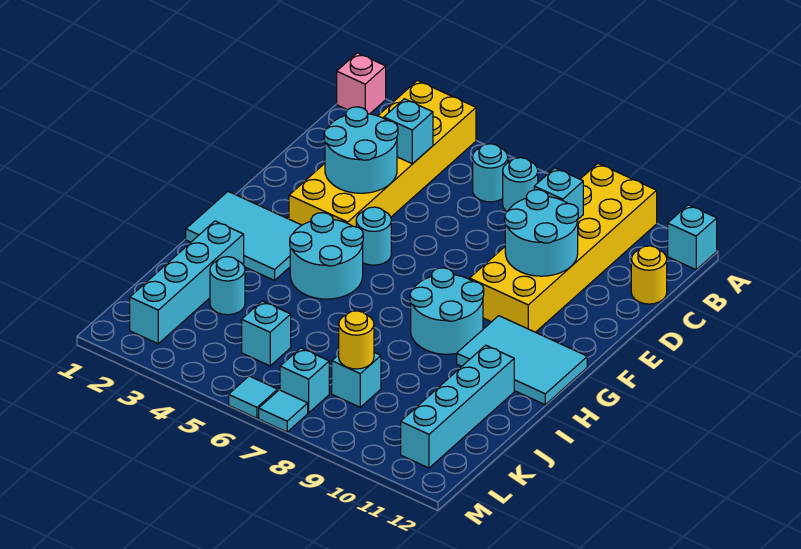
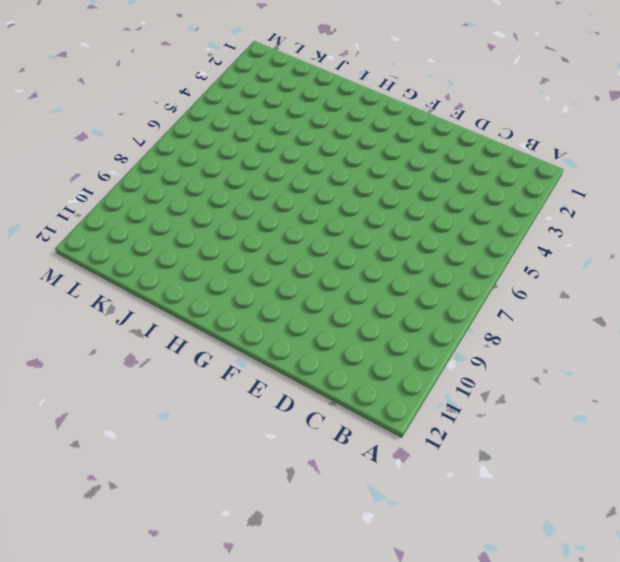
none -> pink 1x1 brick [337,53,386,114]
none -> yellow 2x6 brick [289,81,476,227]
none -> yellow 2x6 brick [470,164,657,332]

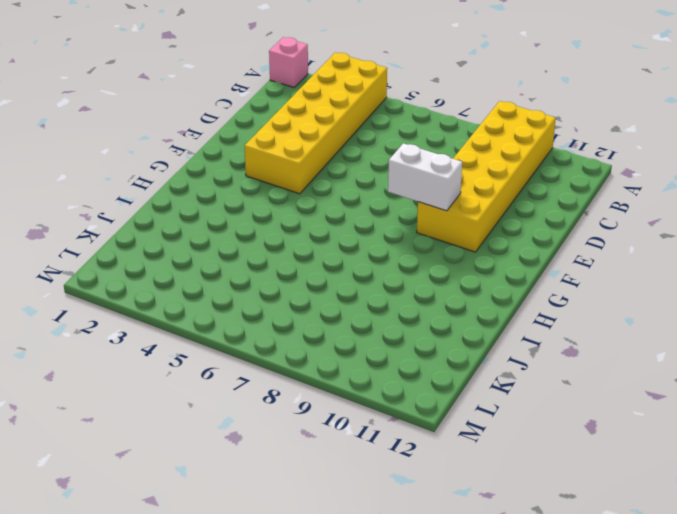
white 1x2 brick [388,143,462,211] -> none
none -> cyan 1x1 brick [668,205,717,270]
none -> cyan 1x1 round brick [473,144,508,202]
none -> cyan 1x1 round brick [503,158,538,211]

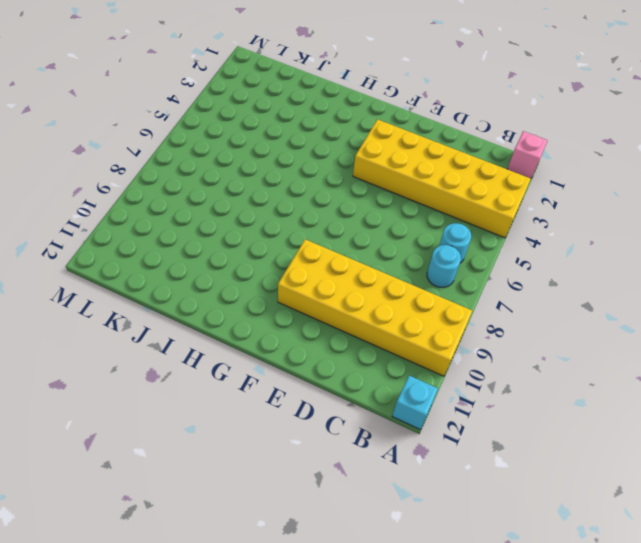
none -> yellow 1x1 round brick [631,246,667,304]
none -> cyan 1x1 round brick [356,207,391,265]
none -> cyan 2x3 tile [186,192,302,280]

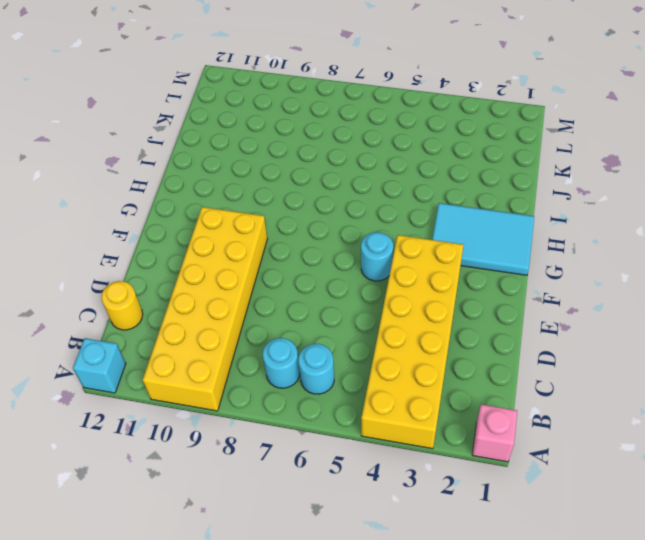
none -> cyan 2x2 round brick [290,213,363,299]
none -> cyan 2x2 round brick [410,268,484,354]
none -> cyan 2x3 tile [457,316,587,405]

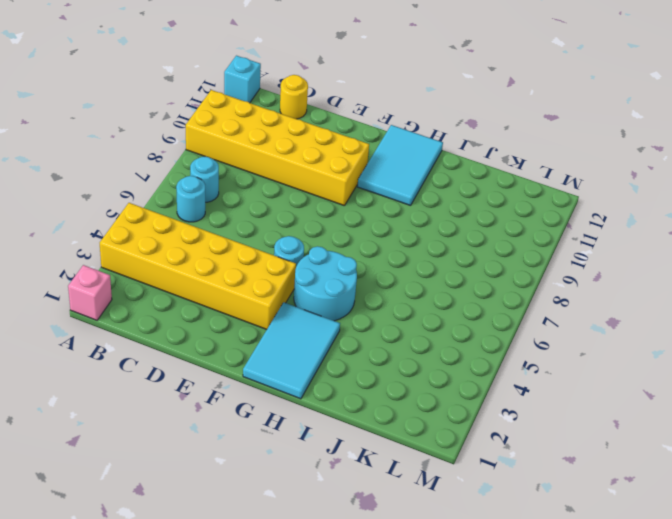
none -> cyan 2x2 round brick [410,268,484,354]
none -> cyan 1x4 brick [130,221,244,344]
none -> cyan 1x4 brick [401,345,514,468]

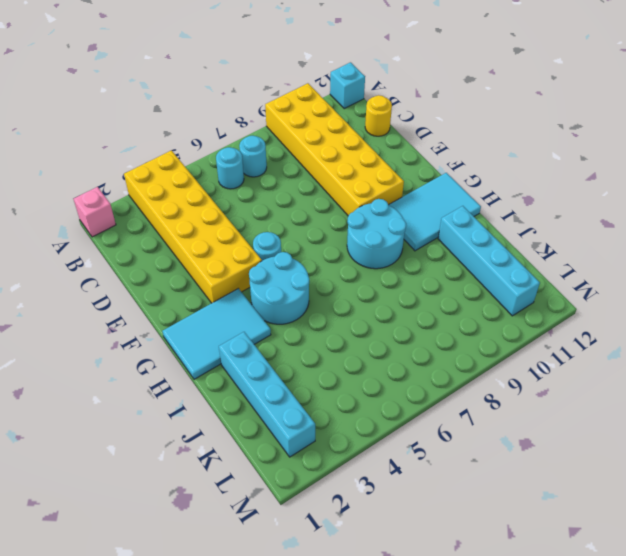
none -> cyan 1x1 round brick [210,257,245,315]
none -> cyan 1x1 brick [242,301,291,366]
none -> cyan 1x1 brick [332,352,381,407]

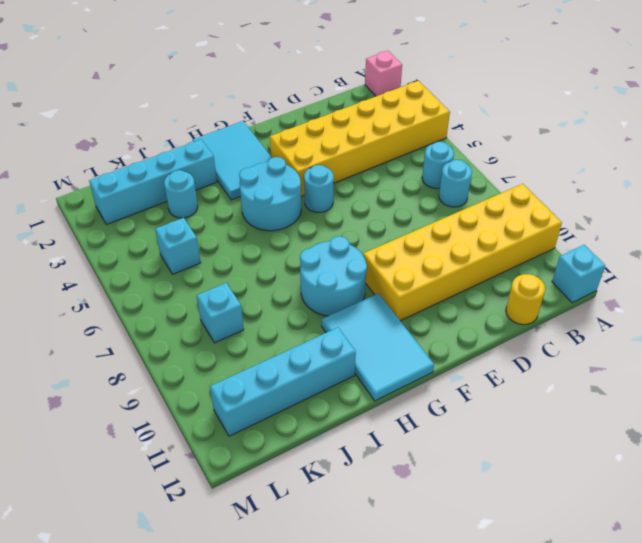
none -> cyan 1x1 brick [280,348,329,413]
none -> cyan 1x1 tile [229,376,278,418]
none -> cyan 1x1 tile [259,390,308,432]

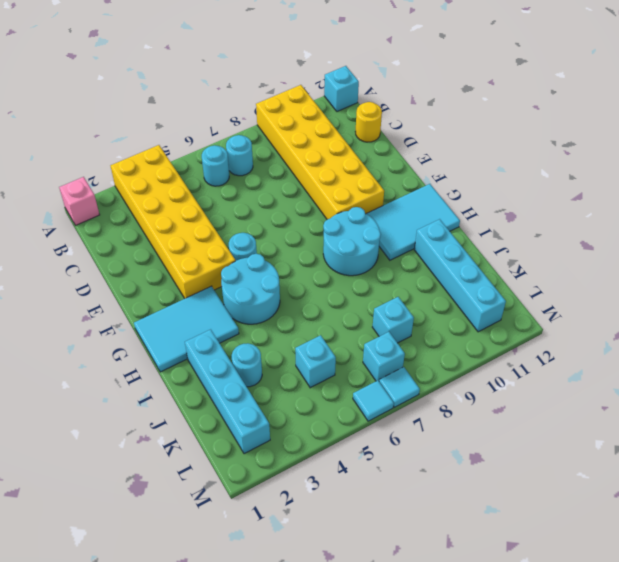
none -> cyan 1x1 brick [384,99,433,164]
none -> cyan 1x1 brick [534,168,583,219]
none -> cyan 2x2 round brick [324,107,398,193]

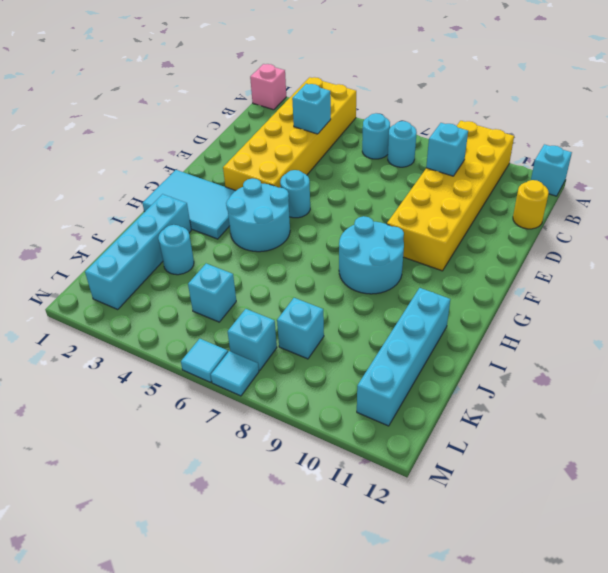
none -> cyan 2x3 tile [457,316,587,405]
none -> cyan 2x2 round brick [324,107,398,193]
none -> cyan 2x2 round brick [505,190,578,276]

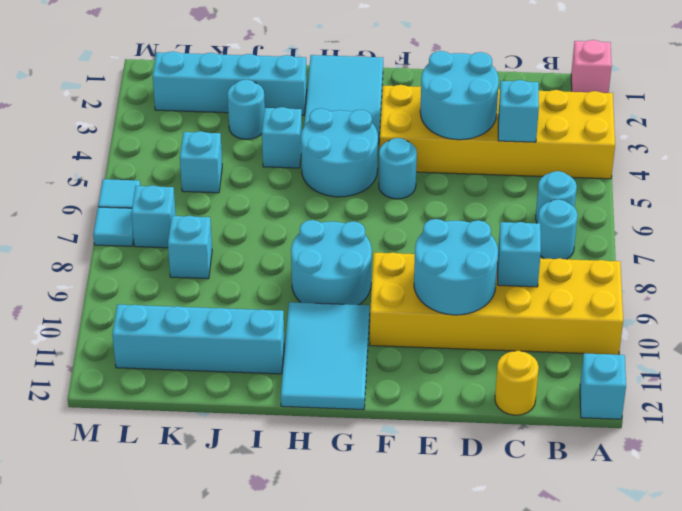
cyan 1x1 brick [262,107,302,168] -> none
none -> yellow 1x1 round brick [339,311,374,369]

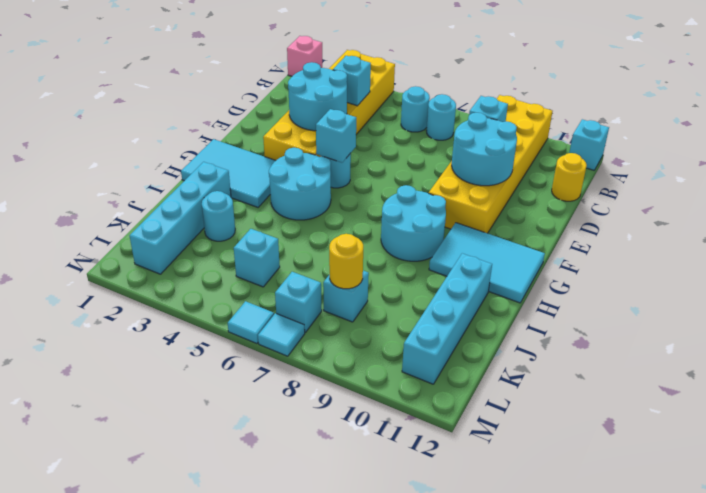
cyan 1x1 brick [316,109,356,163] -> none

